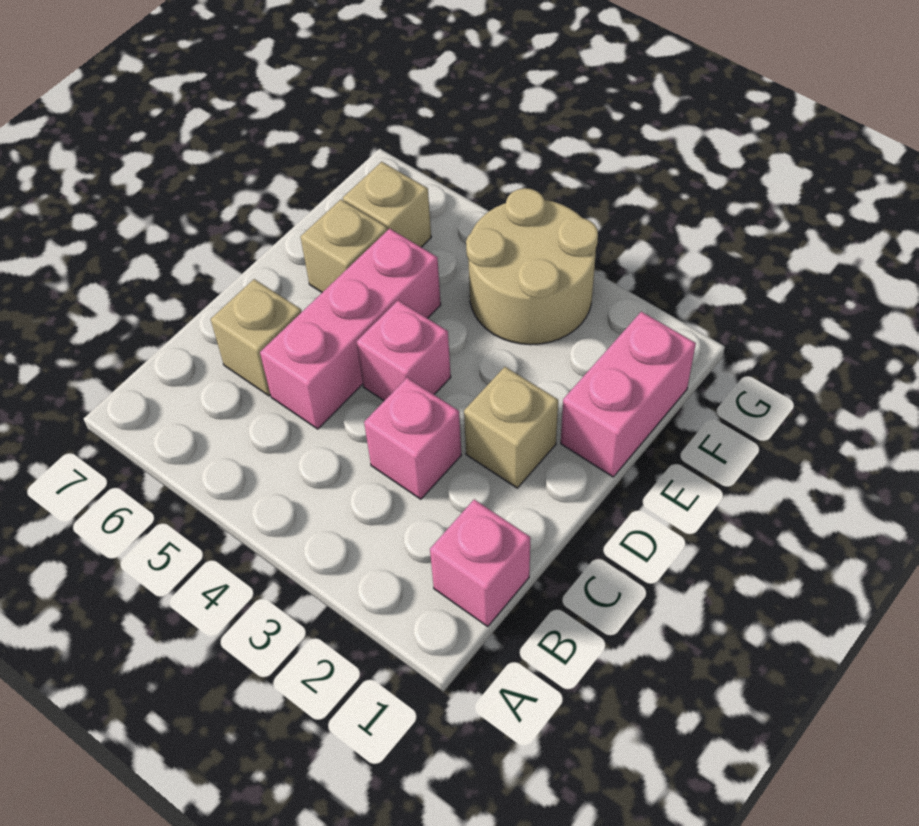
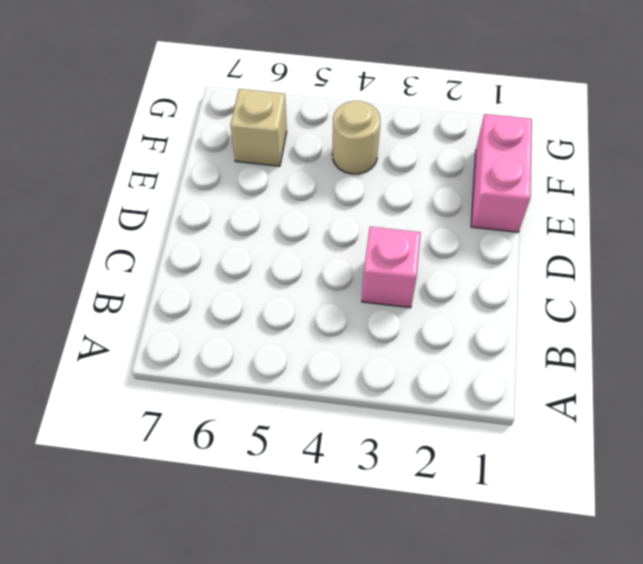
tan 1x1 round brick [332,101,380,174] -> tan 2x2 round brick [466,188,598,345]
none -> pink 1x1 brick [430,499,530,626]
none -> pink 1x3 brick [260,229,441,429]

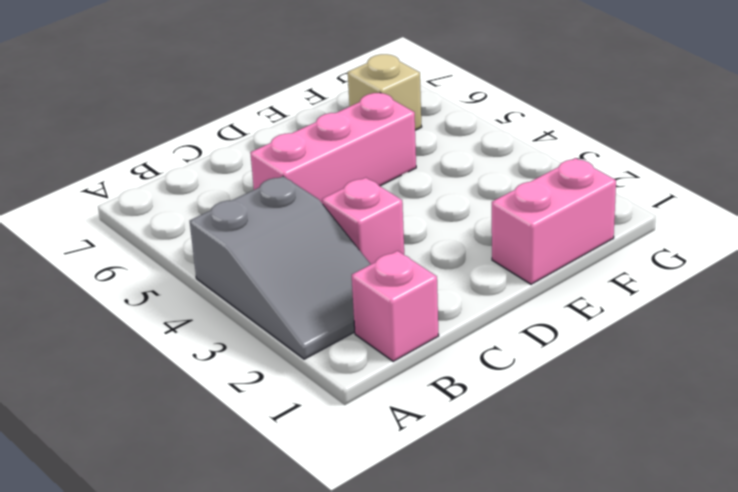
grey 2x3 slope [190,176,371,359] -> none
none -> tan 1x1 brick [211,279,301,396]
none -> tan 1x1 brick [464,367,558,488]

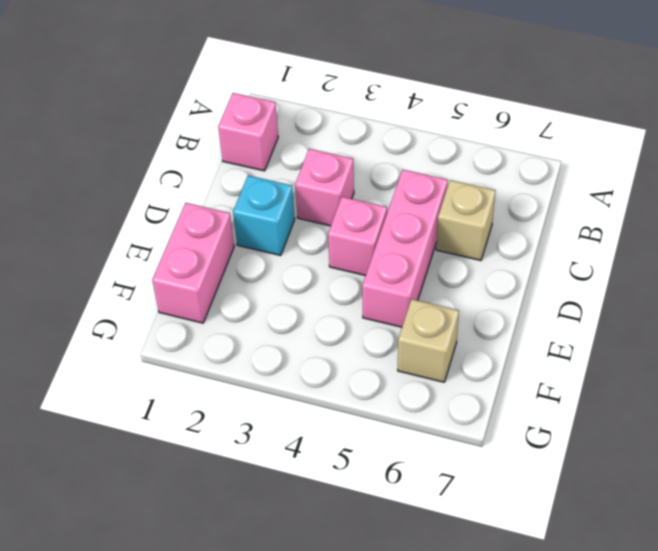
cyan 1x1 brick [233,175,295,256] -> tan 1x1 brick [464,367,558,488]
none -> tan 1x1 brick [301,200,387,292]
none -> tan 2x2 round brick [466,188,598,345]

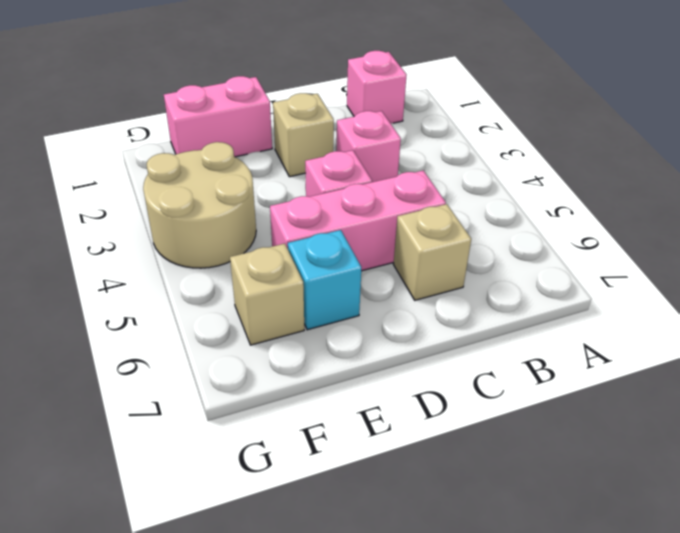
cyan 1x1 brick [288,230,361,330] -> tan 1x1 brick [301,200,387,292]

